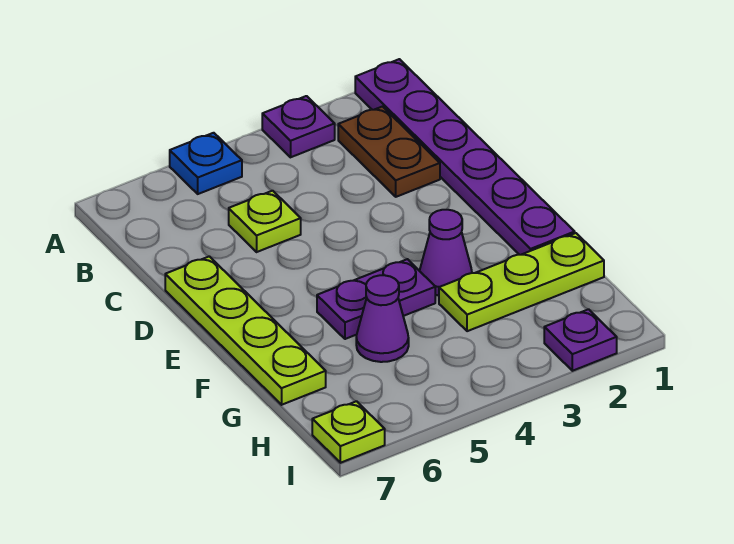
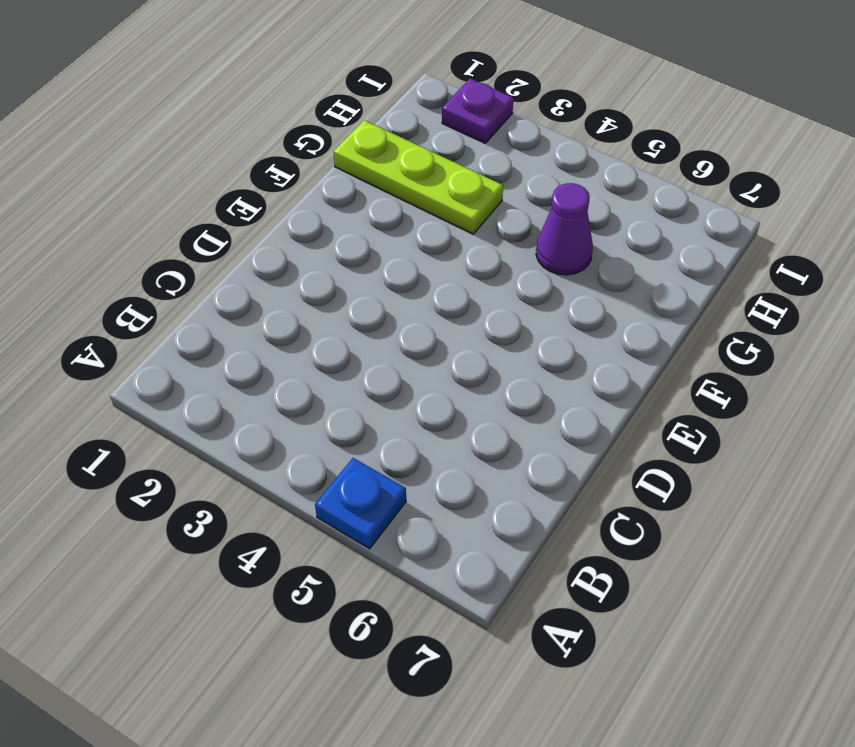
none -> purple 1x6 plate [355,59,575,255]
none -> purple 1x1 plate [262,96,335,157]
none -> brown 1x2 plate [338,107,440,197]

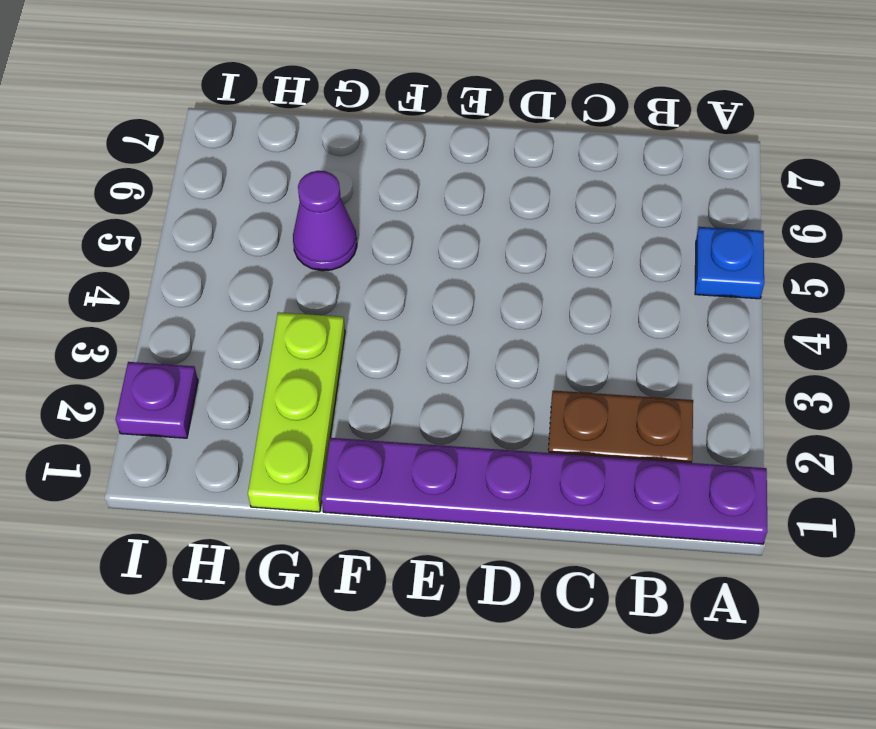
none -> purple 1x1 plate [262,96,335,157]
none -> lime 1x1 plate [229,191,301,252]
none -> lime 1x4 plate [165,256,326,405]

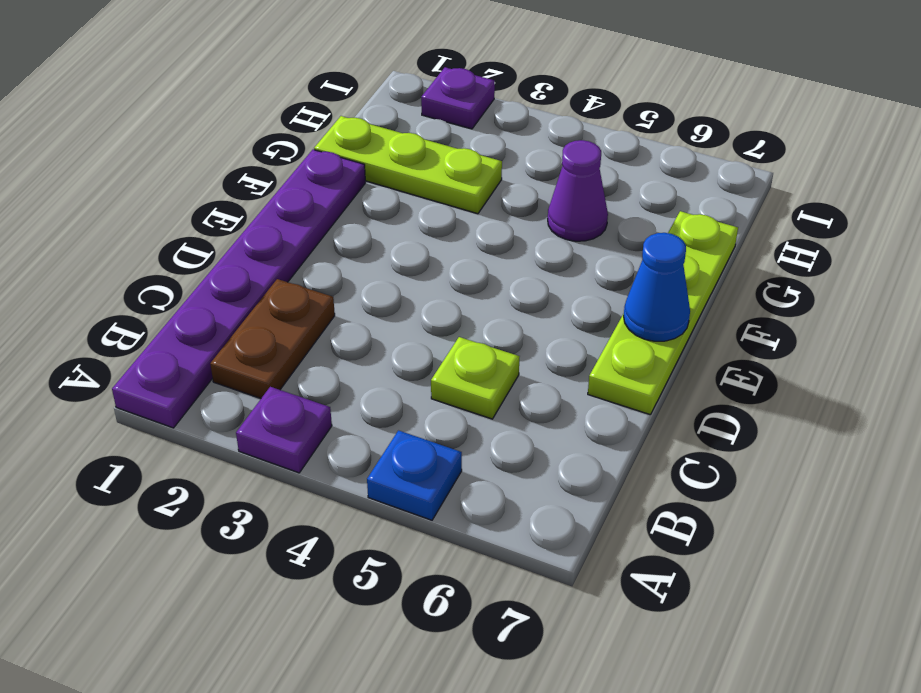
blue 1x1 cone [624,233,690,341] -> none
none -> purple 1x1 cone [420,210,472,295]
none -> purple 1x2 plate [317,259,435,339]
none -> lime 1x1 plate [312,401,385,463]

